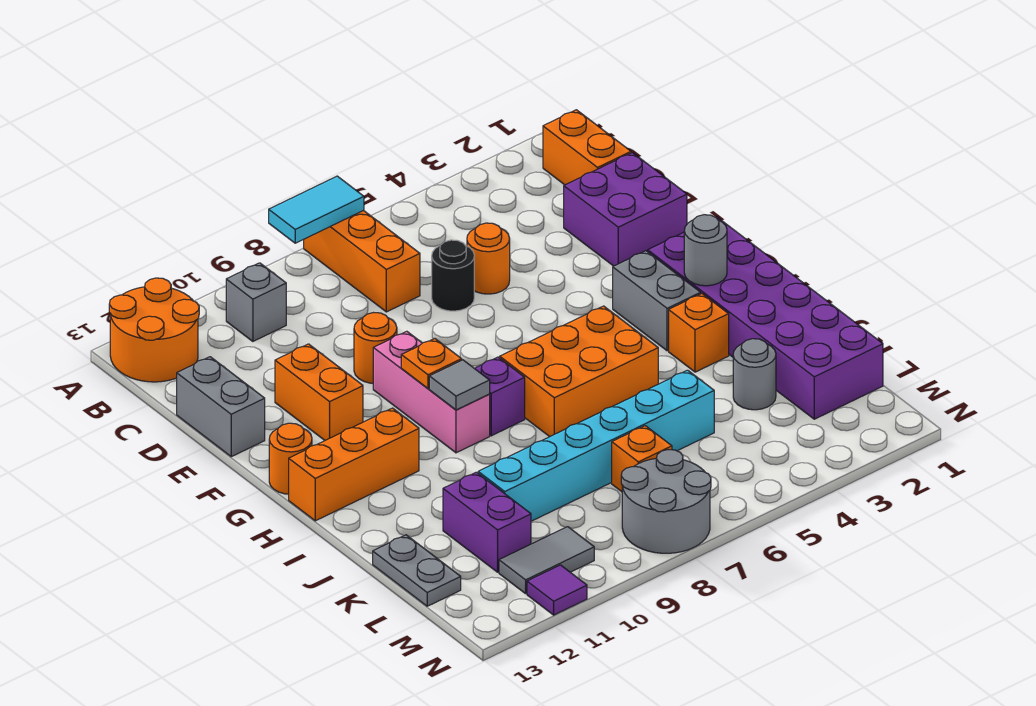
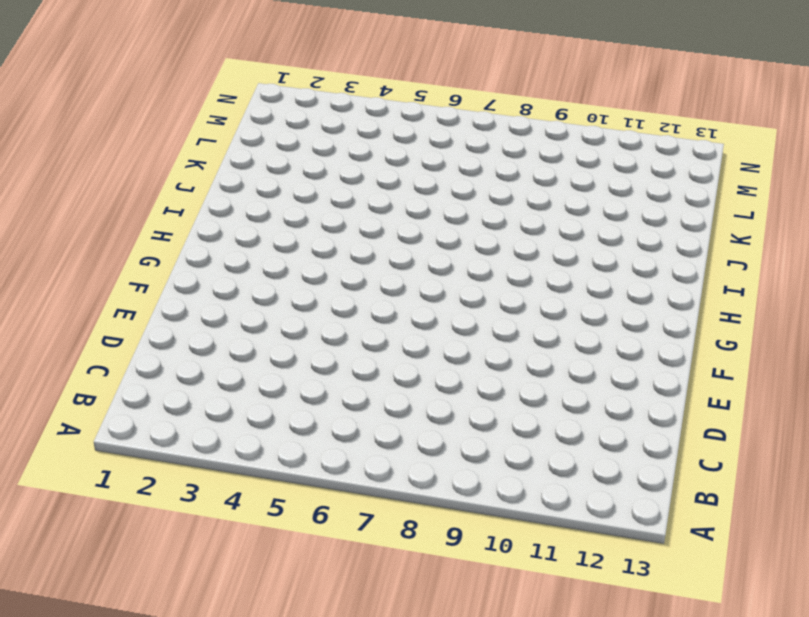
none -> orange 1x3 brick [304,210,420,312]
none -> orange 2x2 round brick [109,278,199,382]
none -> orange 1x2 brick [543,110,631,185]
none -> grey 1x1 brick [226,263,286,341]

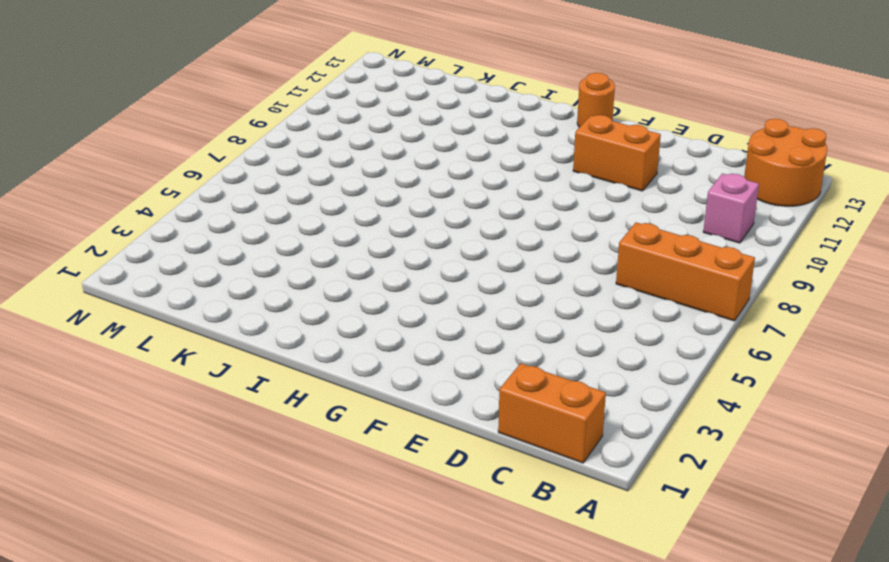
pink 1x1 brick [703,173,759,243] -> grey 1x1 brick [226,263,286,341]
none -> purple 2x2 brick [564,153,687,266]
none -> orange 1x1 round brick [467,223,510,294]
none -> black 1x1 round brick [432,240,474,311]
none -> grey 1x2 brick [177,357,265,457]

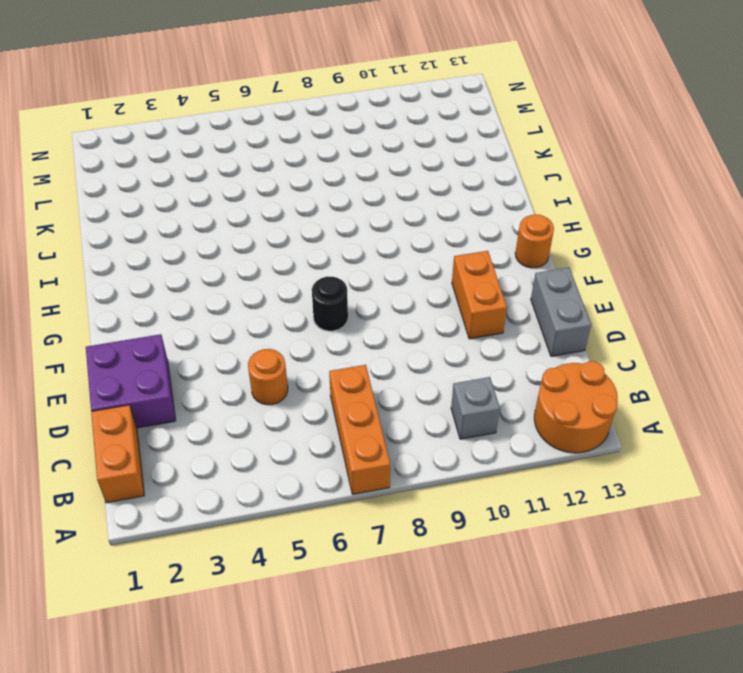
black 1x1 round brick [312,277,348,331] -> black 1x1 round brick moved to [432,240,474,311]
none -> orange 1x1 round brick [354,313,397,383]
none -> pink 1x3 brick [373,331,490,453]
none -> purple 2x6 brick [648,217,883,419]
none -> grey 1x2 brick [613,251,701,351]

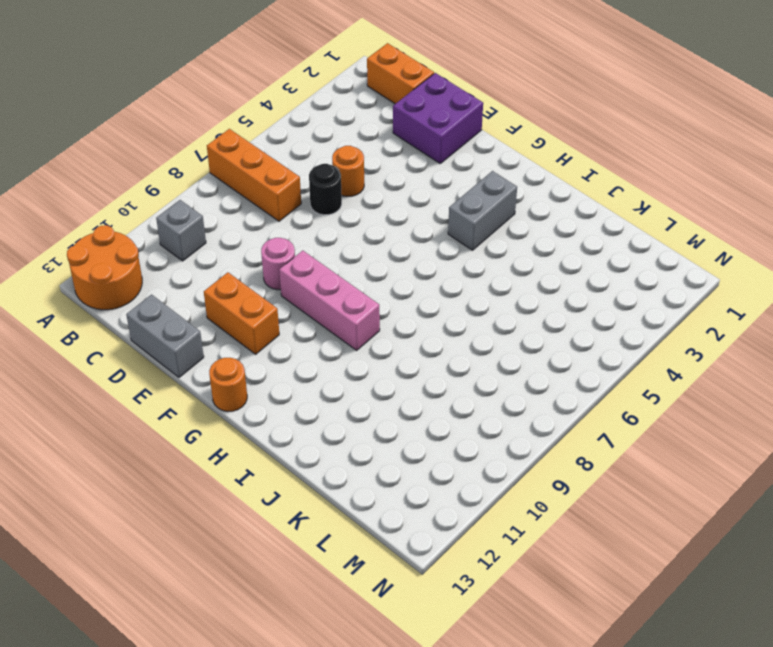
pink 1x1 round brick [261,238,295,290] -> orange 1x1 round brick [354,313,397,383]
grey 1x2 brick [448,171,517,250] -> grey 1x2 brick turned to [613,251,701,351]
none -> purple 2x6 brick [648,217,883,419]
none -> orange 2x3 brick [500,306,658,437]
none -> purple 1x1 brick [474,357,525,436]
none -> orange 1x3 brick [289,408,419,521]

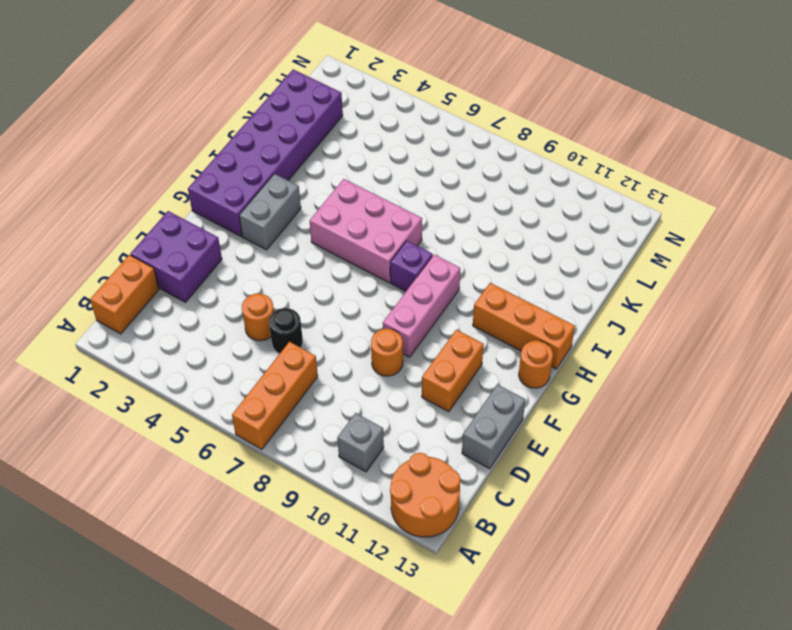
pink 2x3 brick [310,179,422,282] -> orange 2x3 brick [500,306,658,437]
none -> orange 1x1 brick [669,294,729,372]
none -> grey 1x1 round brick [733,339,776,410]
none -> cyan 1x6 brick [478,370,714,521]
none -> purple 1x2 brick [443,472,531,572]

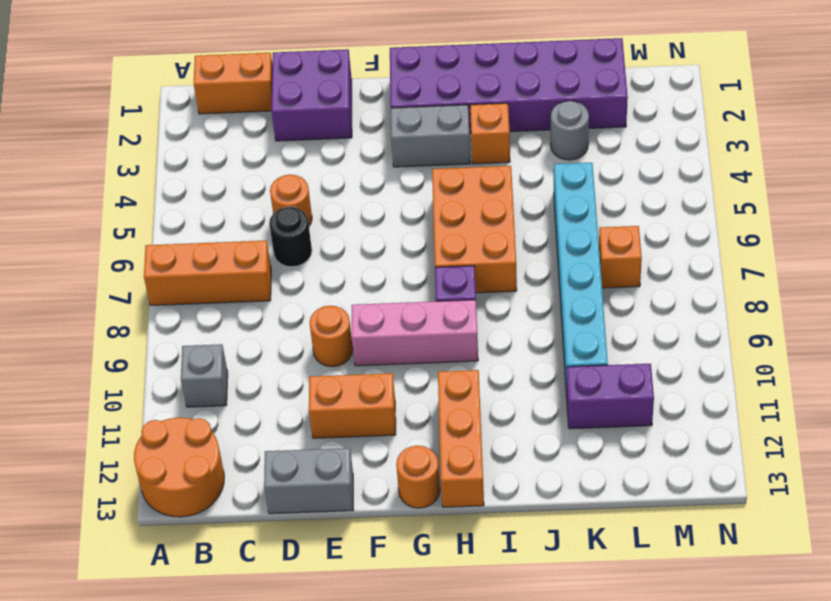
none -> grey 1x2 plate [373,535,461,606]
none -> grey 2x2 round brick [621,450,711,553]
none -> grey 1x2 tile [499,527,594,594]
none -> purple 1x1 tile [527,565,587,615]

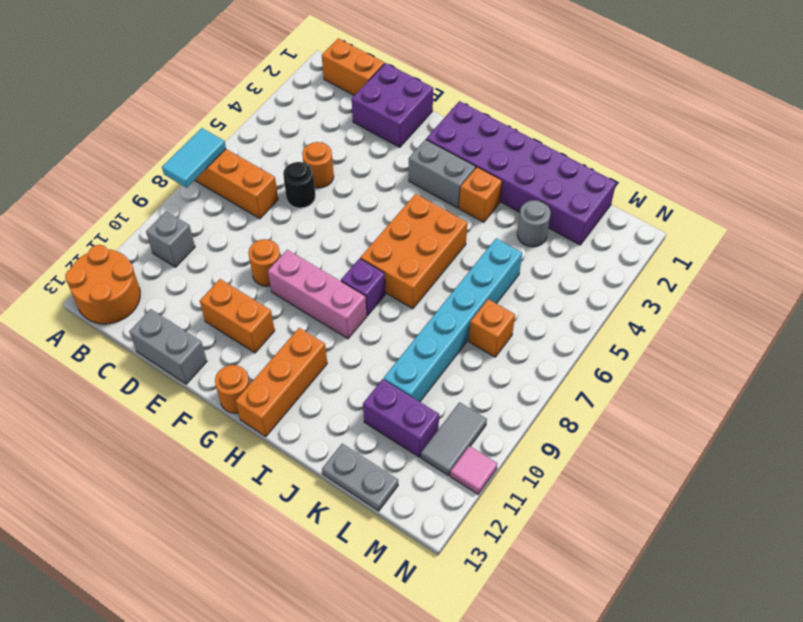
pink 1x1 tile [450,446,497,494] -> purple 1x1 tile [527,565,587,615]
none -> grey 2x2 round brick [621,450,711,553]
none -> orange 1x1 plate [401,339,462,389]
none -> grey 1x1 round brick [684,215,727,286]
none -> grey 1x1 tile [429,360,490,410]

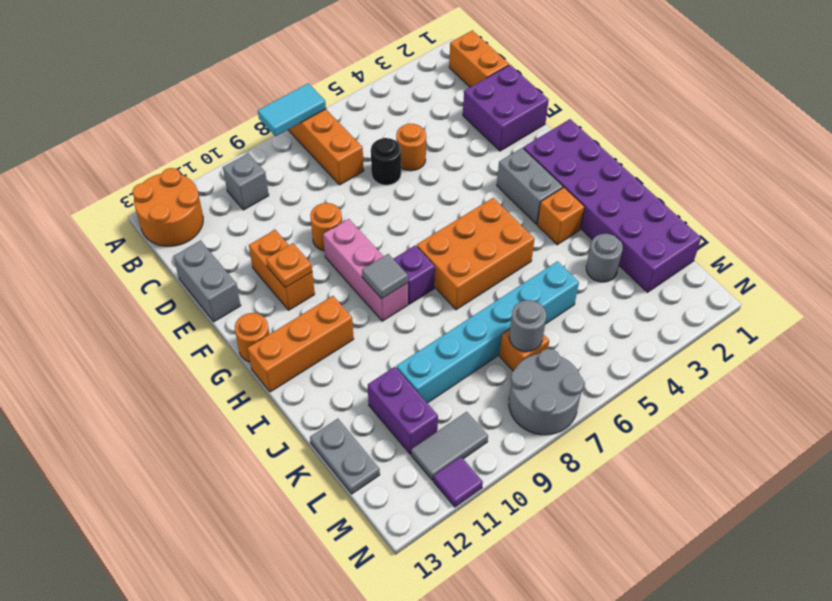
orange 1x1 plate [266,243,312,288] -> orange 1x1 plate moved to [401,339,462,389]
grey 1x1 round brick [509,300,546,352] -> grey 1x1 round brick moved to [684,215,727,286]

